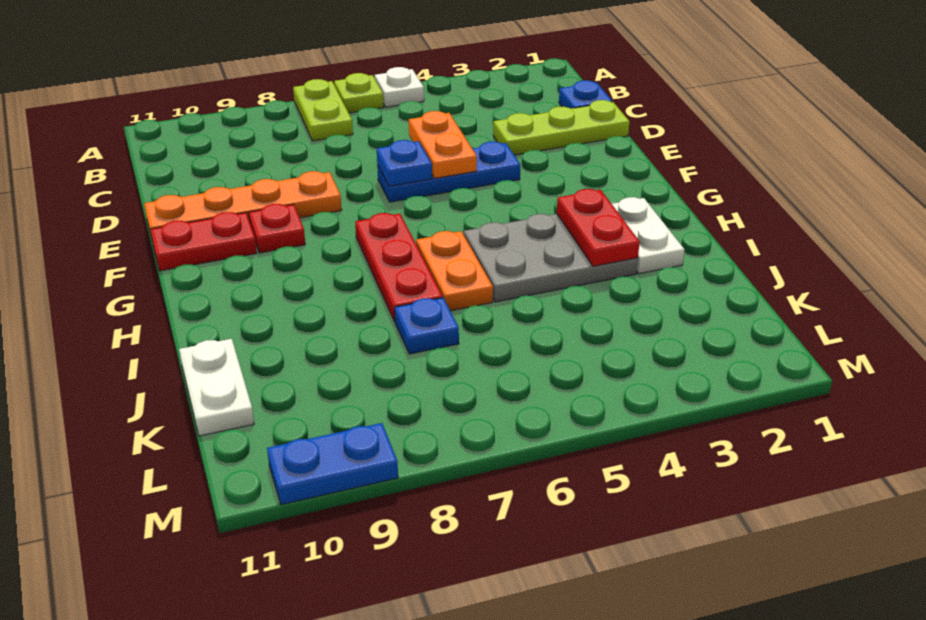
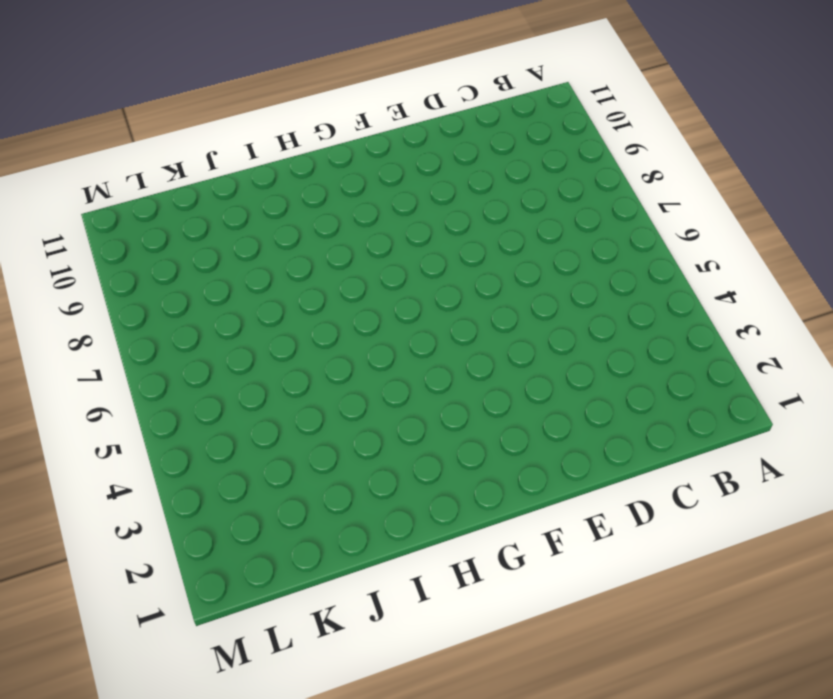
none -> white 1x1 plate [375,67,424,107]
none -> lime 1x1 plate [334,73,384,113]
none -> lime 1x2 plate [293,79,353,141]

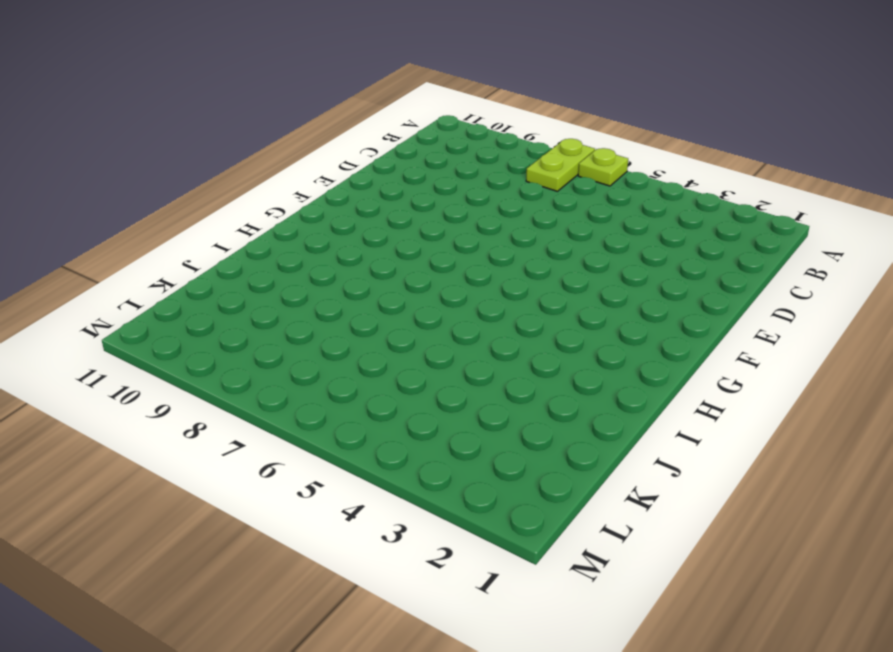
none -> white 1x1 plate [375,67,424,107]
none -> blue 1x1 plate [559,80,612,109]
none -> lime 1x3 plate [493,100,630,155]

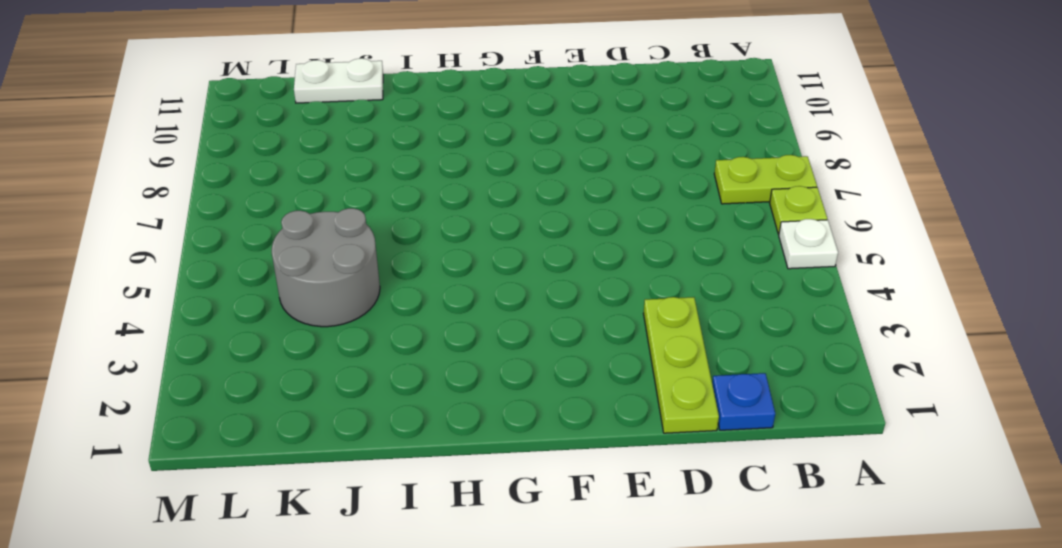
grey 2x2 round brick [272,208,380,327] -> none
none -> blue 1x3 plate [377,142,520,202]
none -> orange 1x4 plate [144,171,342,238]
none -> red 1x1 plate [249,204,305,253]

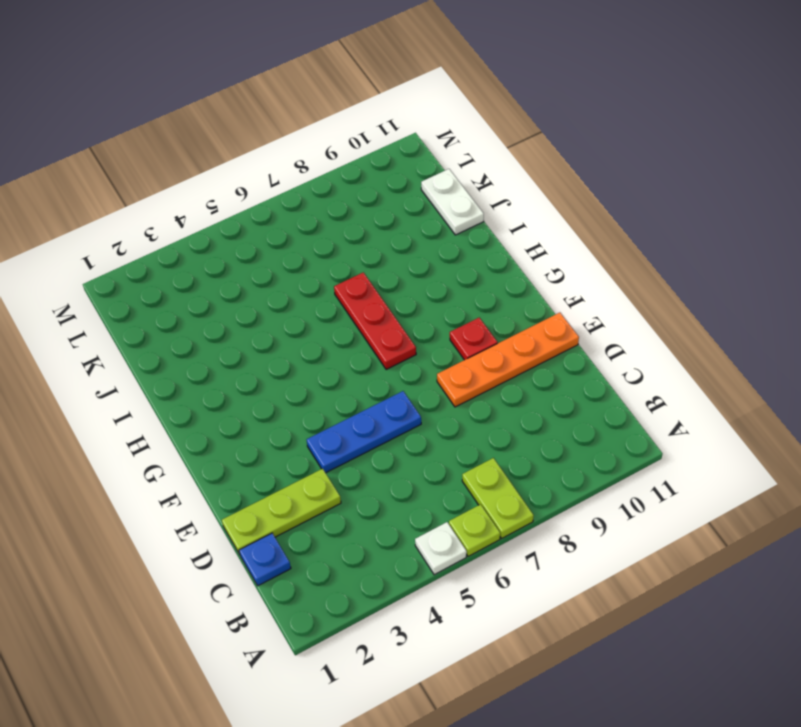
none -> red 1x2 plate [150,212,257,271]
none -> white 1x2 plate [612,197,684,274]
none -> grey 2x3 plate [464,214,638,302]

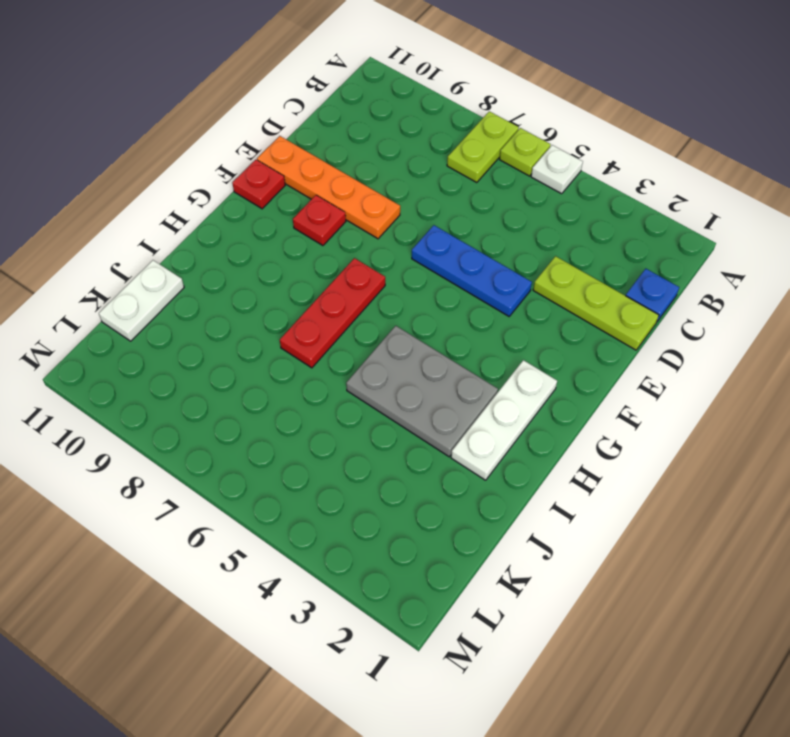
red 1x1 plate [232,160,285,209] -> red 1x2 plate [150,212,257,271]
white 1x3 plate [451,360,557,480] -> white 1x2 plate [612,197,684,274]
none -> orange 1x2 plate [416,231,493,311]
none -> blue 1x1 plate [395,298,459,354]
none -> blue 1x2 plate [267,423,398,505]

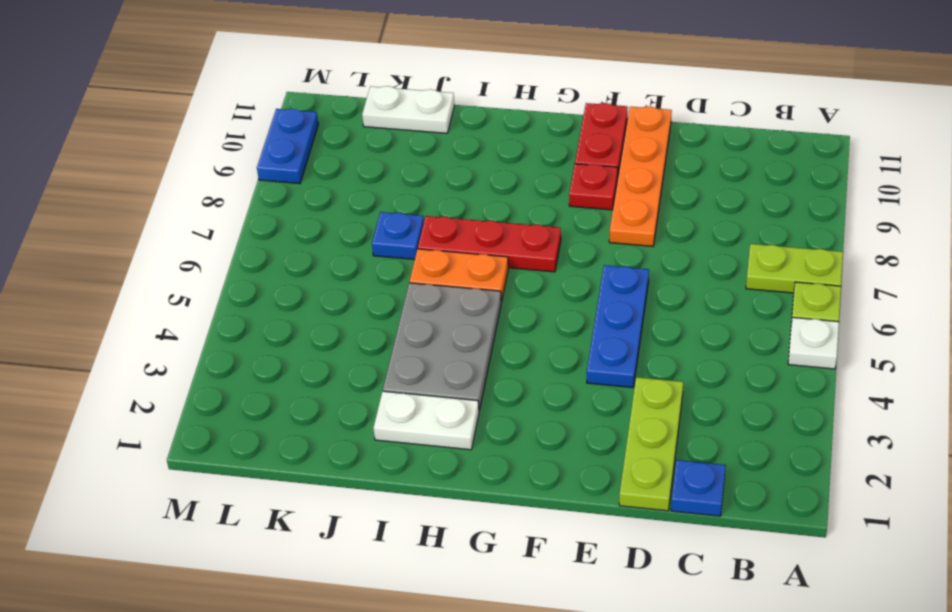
none -> orange 1x2 plate [409,111,477,178]
none -> blue 1x1 plate [377,140,432,186]
none -> red 1x2 plate [557,189,640,266]

